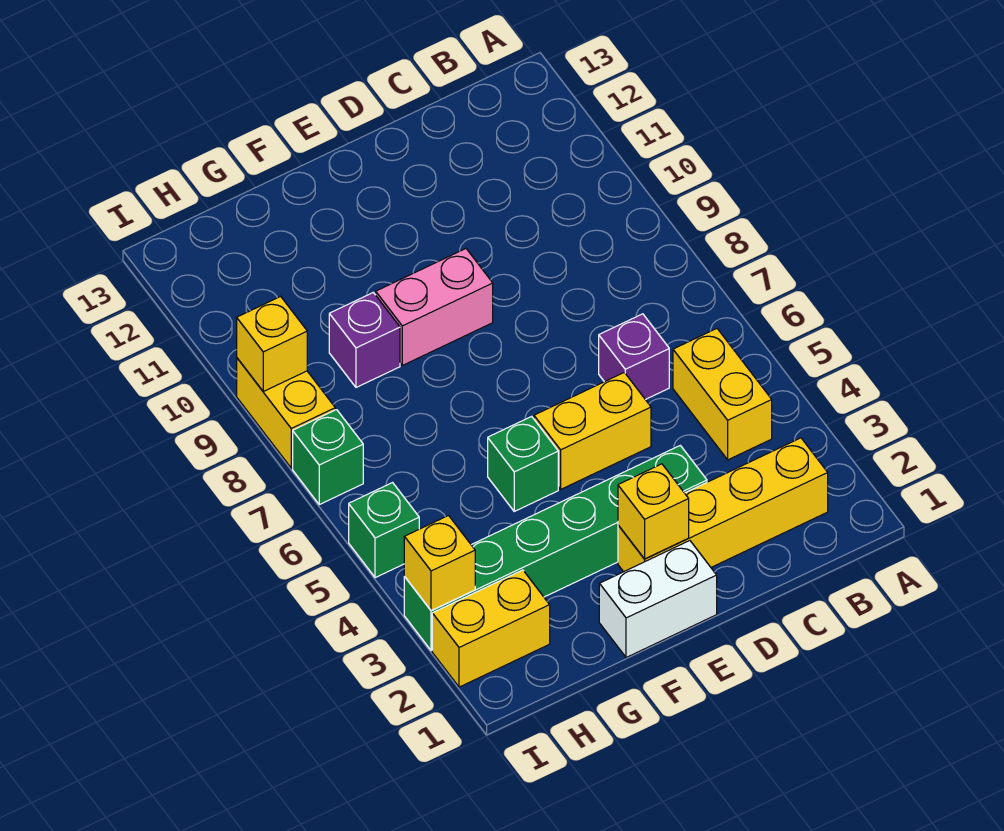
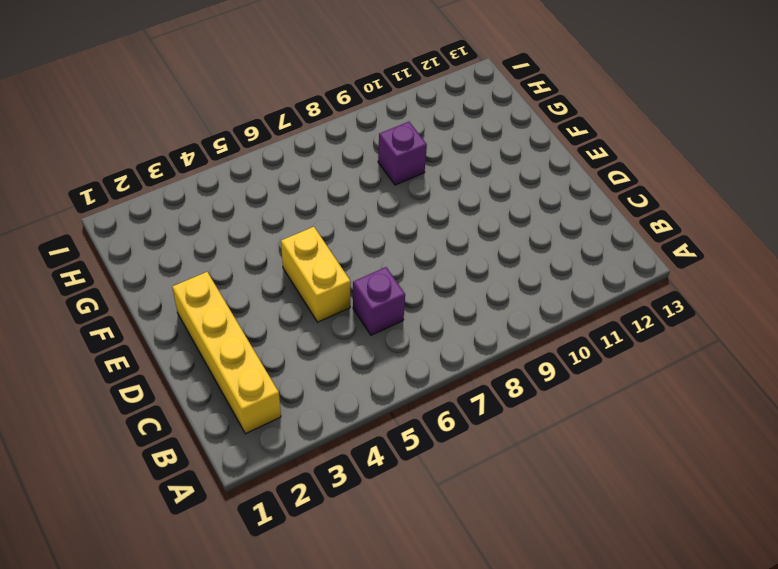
none -> yellow 1x2 brick [673,329,772,460]
none -> green 1x6 brick [404,446,707,651]
none -> white 1x2 brick [599,541,717,658]

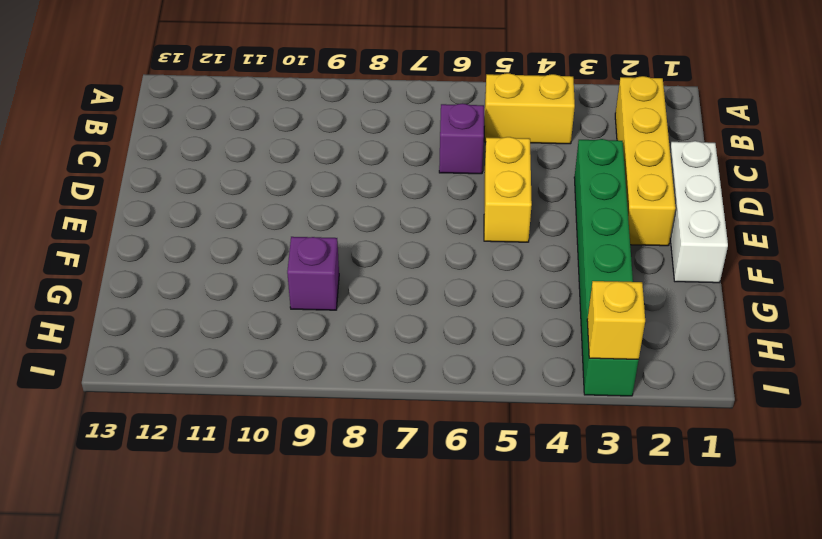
white 1x3 brick [670,141,728,283] -> white 1x2 brick [599,541,717,658]
none -> pink 1x2 brick [376,249,493,365]
none -> green 1x1 brick [488,416,558,511]
none -> yellow 1x2 brick [432,570,550,687]

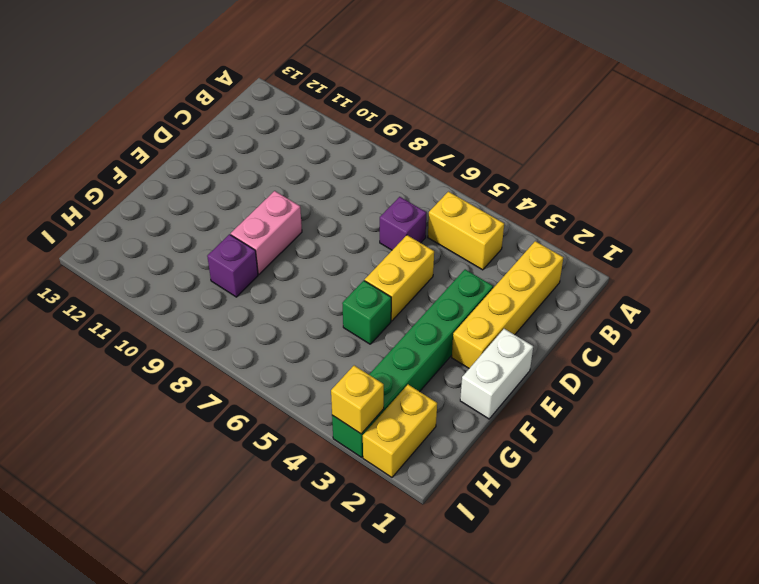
none -> green 1x1 brick [349,483,419,578]
none -> green 1x1 brick [293,410,363,504]
none -> yellow 1x2 brick [237,358,335,468]

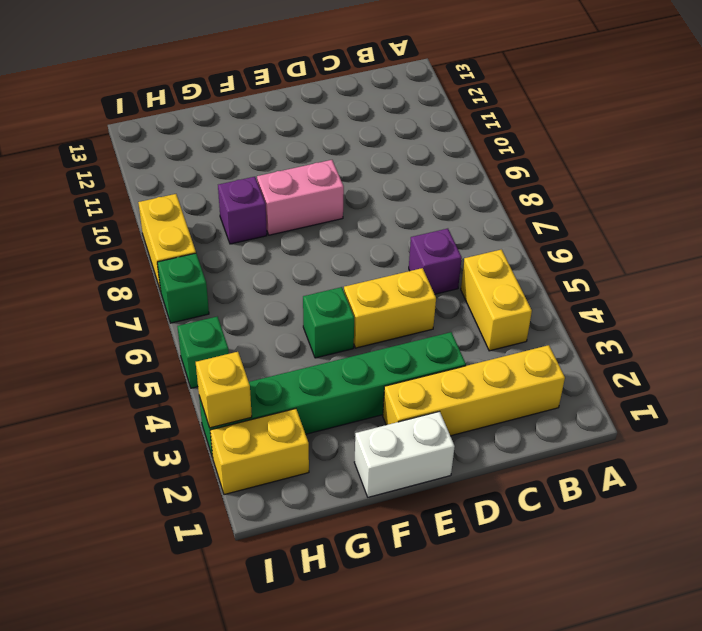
none -> yellow 1x1 brick [618,464,689,559]
none -> yellow 1x1 brick [237,296,307,391]

